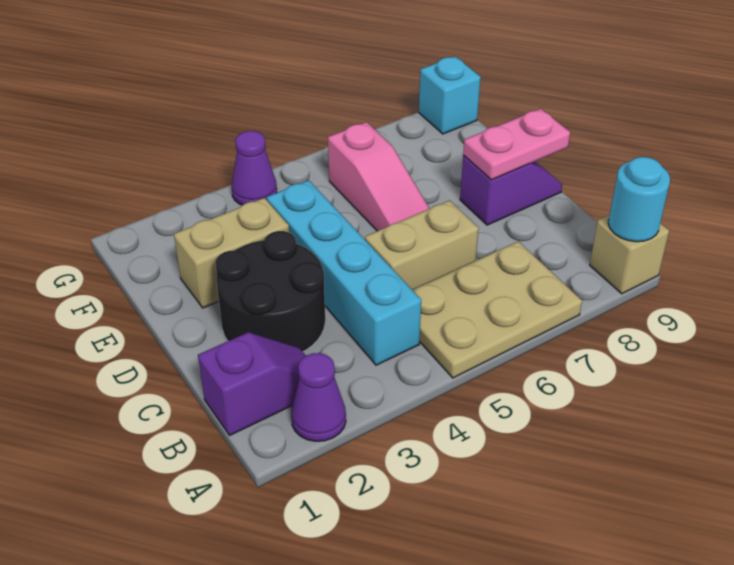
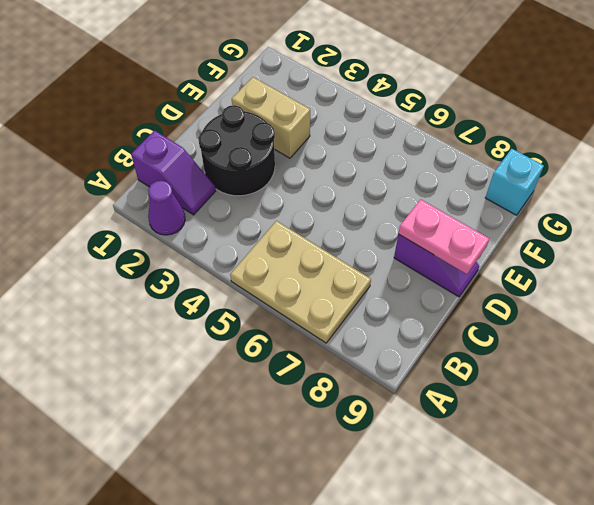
none -> tan 1x1 brick [590,215,669,294]
none -> cyan 1x4 brick [267,180,421,365]
none -> tan 1x2 brick [365,200,479,290]

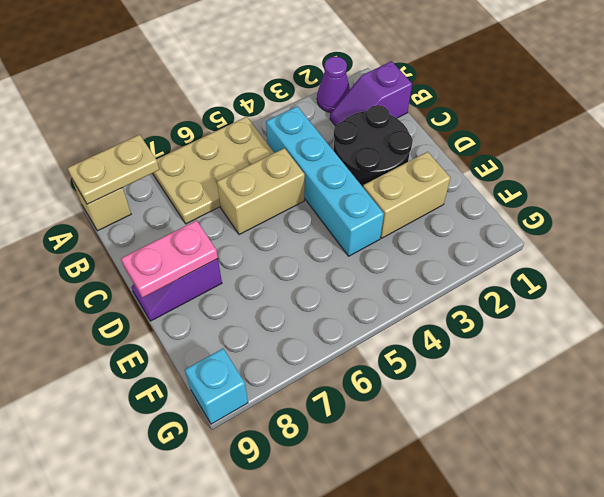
tan 1x2 plate [67,135,159,204] -> cyan 1x1 round brick [608,157,670,242]
none -> pink 1x3 slope [328,122,430,231]
none -> purple 1x1 cone [232,131,277,205]

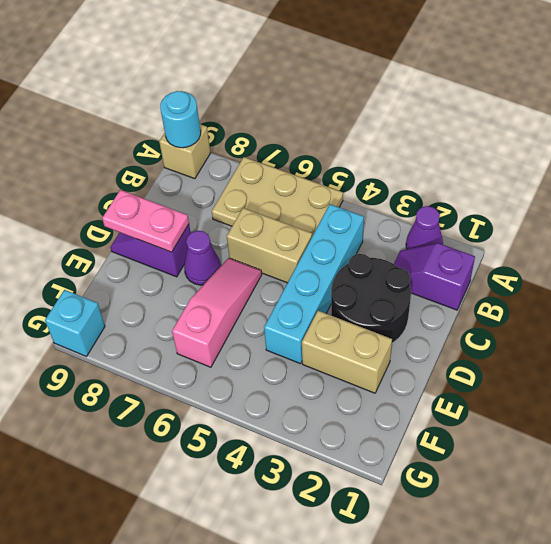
purple 1x1 cone [184,231,221,285] -> purple 1x1 cone moved to [232,131,277,205]

